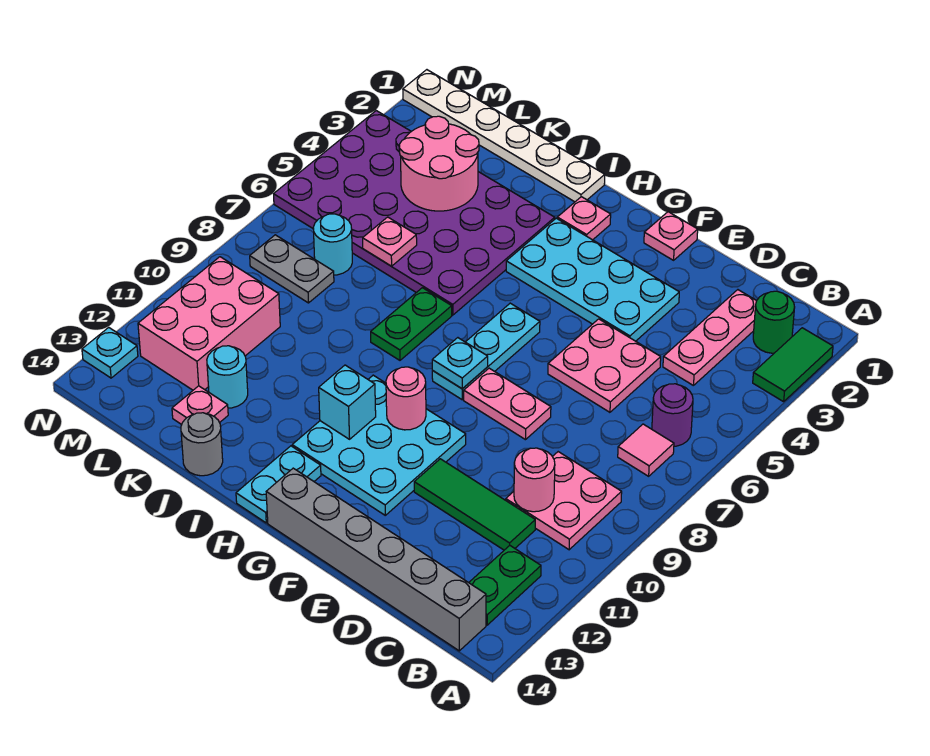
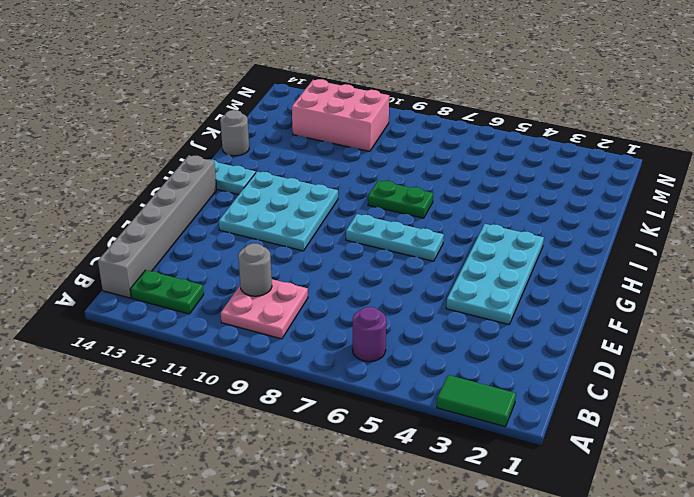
grey 1x1 round brick [238,243,272,296] -> pink 1x1 round brick [514,448,555,512]
none -> green 1x1 round brick [753,291,795,353]
none -> pink 1x1 tile [618,424,674,476]
none -> pink 1x3 plate [663,290,756,386]
none -> green 1x3 tile [414,459,535,550]

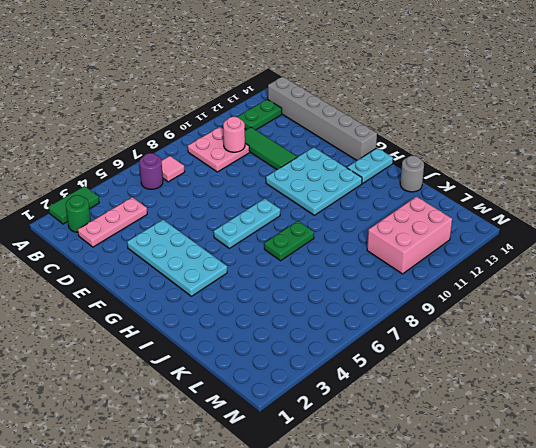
none -> pink 2x2 plate [548,319,661,412]
none -> pink 1x2 plate [464,368,551,440]
none -> pink 1x1 plate [644,212,698,260]
none -> pink 1x1 plate [557,197,611,240]

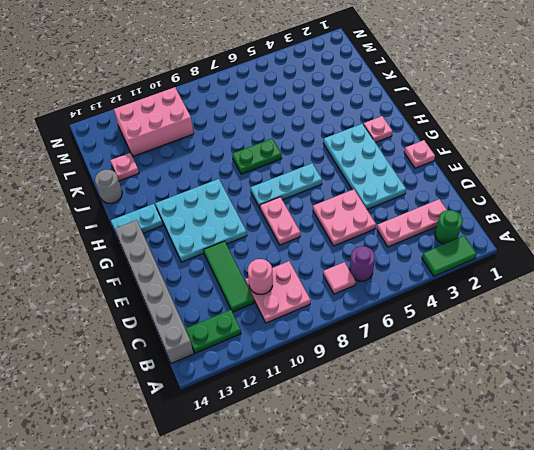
none -> white 1x6 plate [403,70,605,202]
none -> purple 4x6 plate [274,111,555,315]
none -> cyan 1x1 round brick [207,346,248,408]
none -> cyan 1x1 round brick [313,214,352,275]

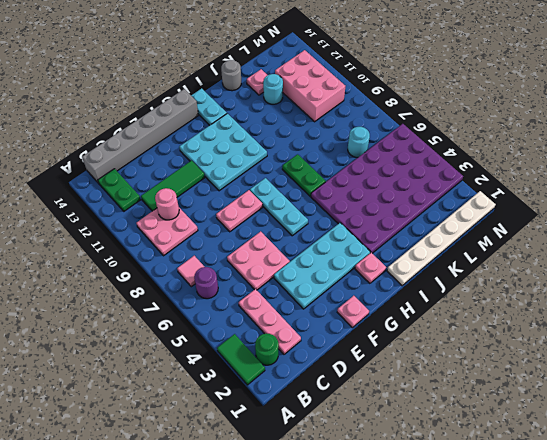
none -> grey 1x2 plate [250,235,334,303]
none -> cyan 1x1 plate [82,327,138,378]
none -> cyan 1x1 plate [432,338,488,389]
none -> pink 1x1 round brick [386,367,426,430]

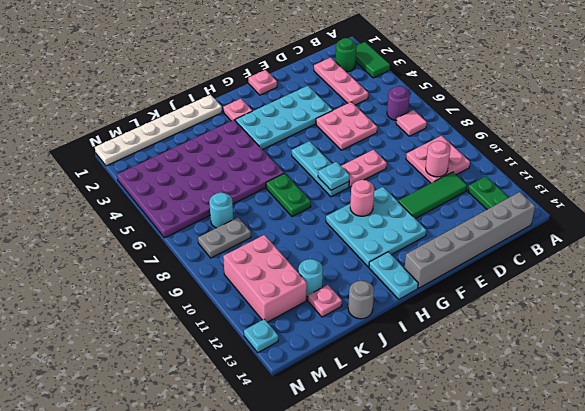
none -> cyan 1x1 brick [319,365,376,439]
none -> pink 2x2 round brick [399,116,479,211]
none -> pink 1x1 plate [363,217,417,266]

